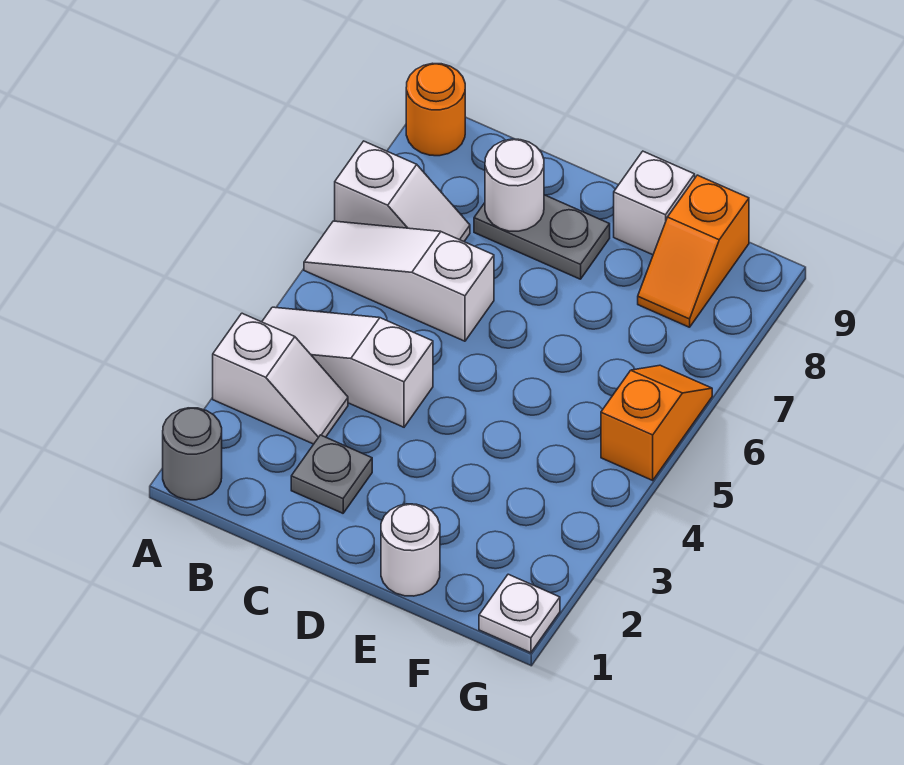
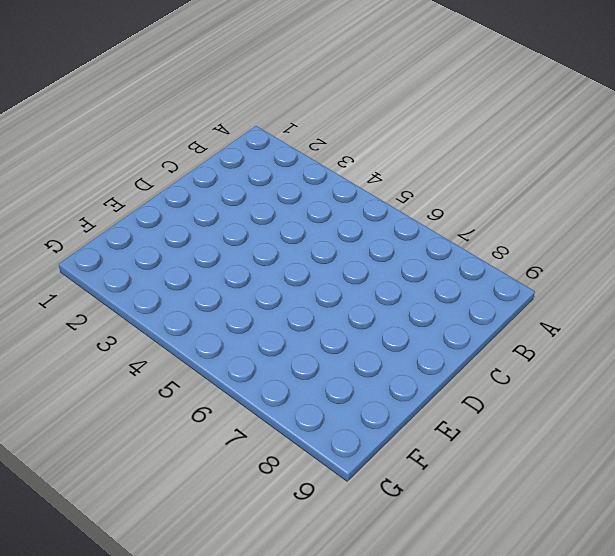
none -> grey 1x1 round brick [163,408,222,500]
none -> white 1x2 slope [213,313,348,444]
none -> white 1x3 slope [262,307,433,427]

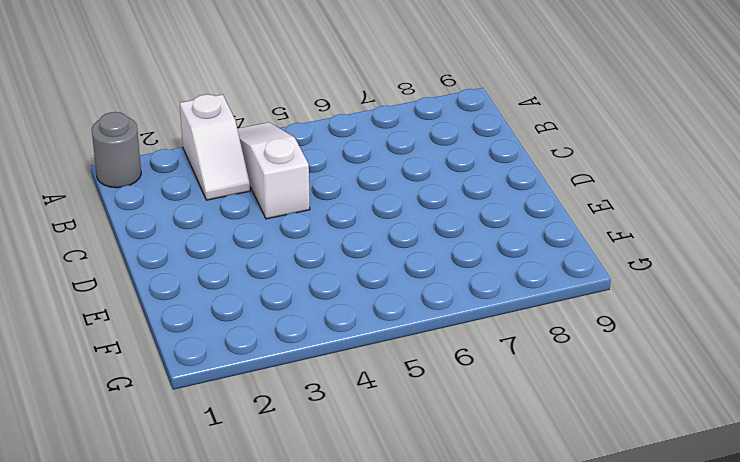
none -> white 1x3 slope [304,221,494,341]
none -> white 1x2 slope [335,141,470,241]
none -> orange 1x1 round brick [406,63,465,156]

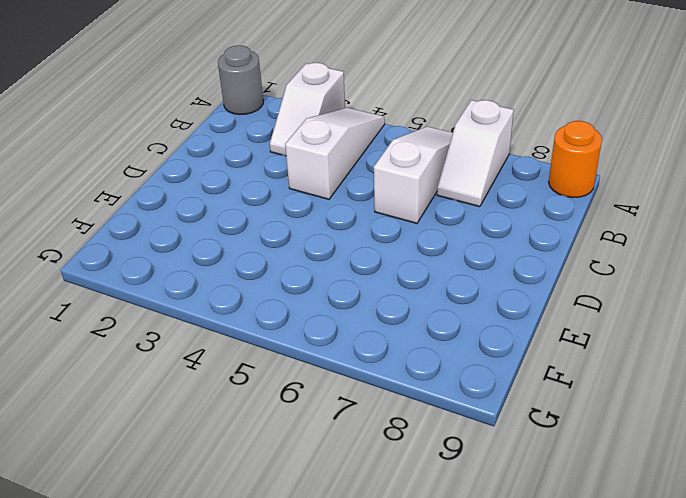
none -> grey 1x1 plate [291,435,372,513]
none -> grey 1x2 plate [474,195,610,279]
none -> white 1x1 round brick [381,504,440,596]

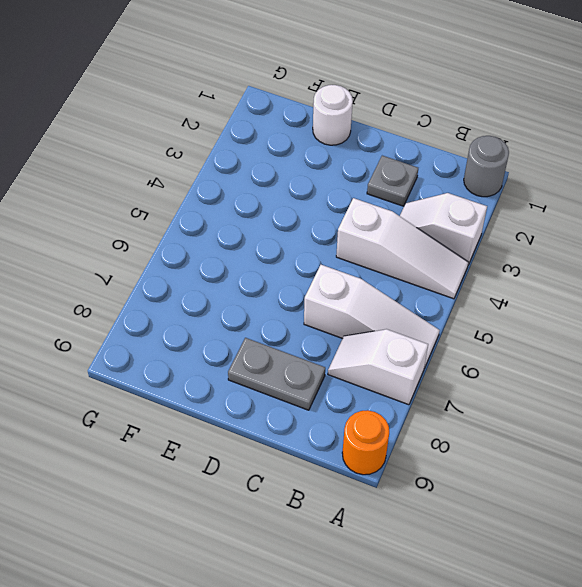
none -> white 1x1 brick [614,151,695,255]
none -> orange 1x2 slope [638,175,749,327]
none -> white 1x1 plate [479,574,560,653]

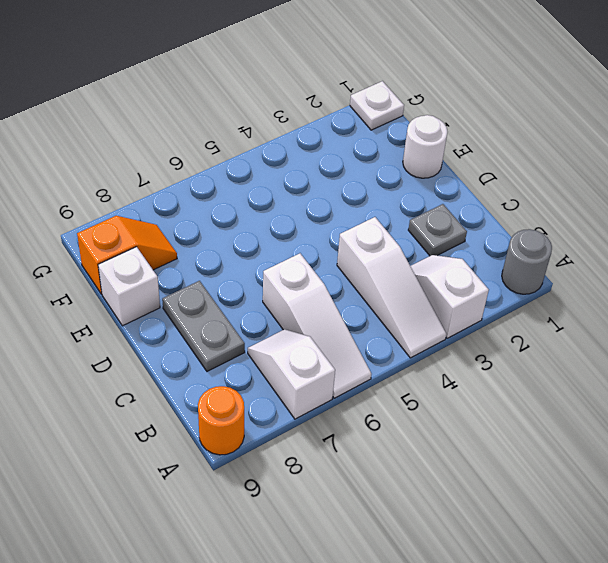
none -> orange 1x2 slope [601,365,712,480]
none -> white 1x1 round brick [485,139,544,231]

